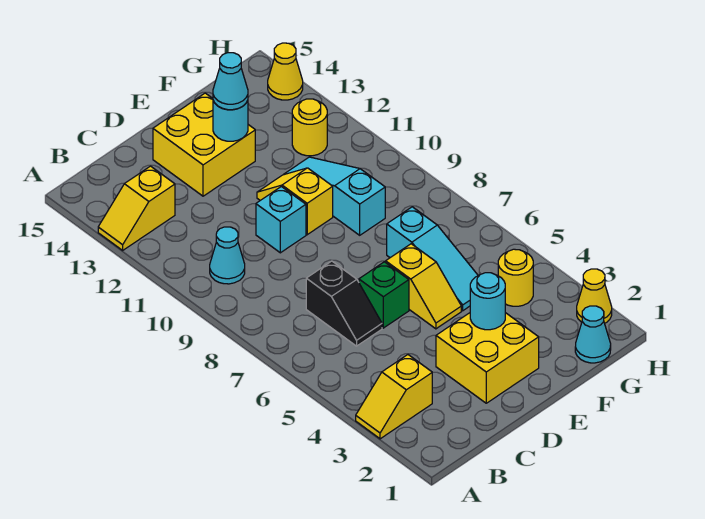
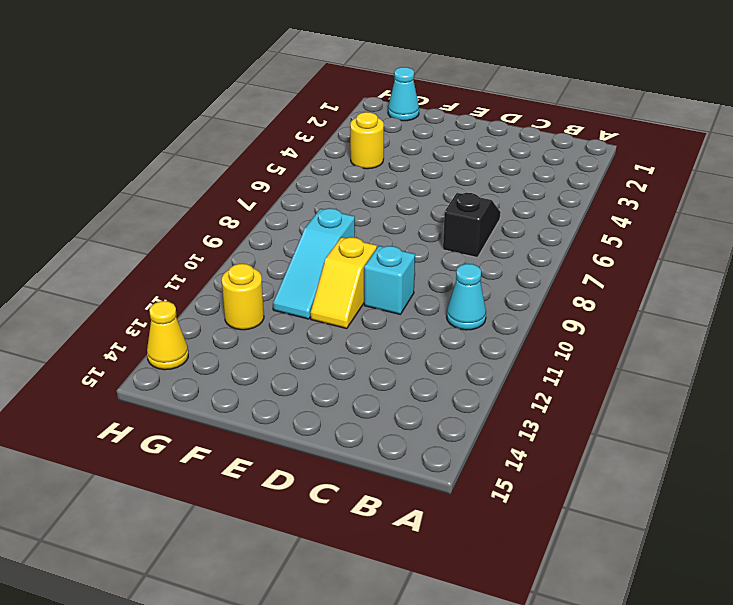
none -> yellow 1x2 slope [356,355,432,439]
none -> yellow 1x2 slope [98,166,175,250]
none -> yellow 2x2 brick [436,313,539,403]

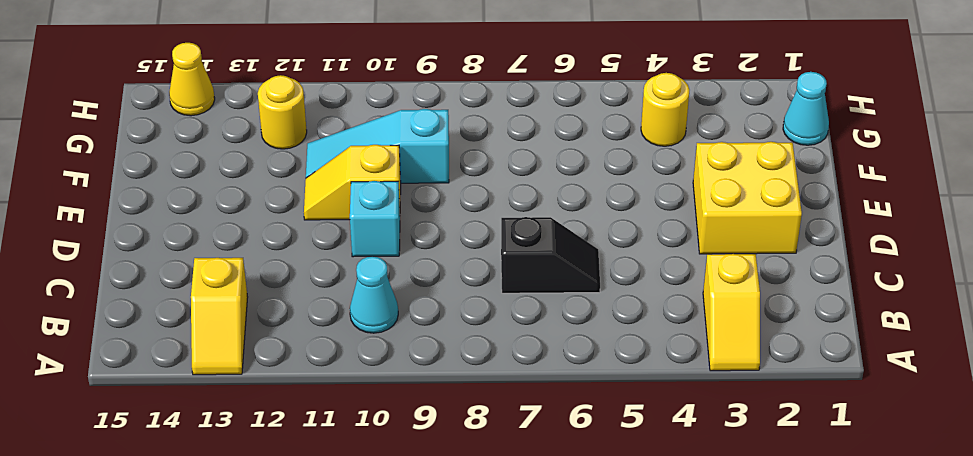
none -> green 1x1 brick [359,262,409,328]
none -> yellow 2x2 brick [153,93,255,196]
none -> yellow 1x2 slope [386,244,461,329]

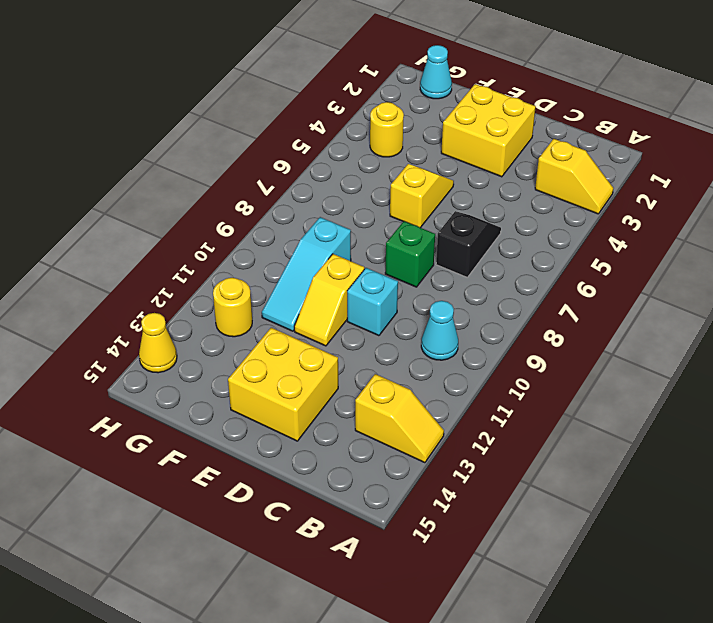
green 1x1 brick [385,221,435,287] -> green 1x1 brick moved to [359,262,409,328]
none -> cyan 1x3 slope [387,207,478,311]
none -> yellow 1x1 cone [577,269,612,323]
none -> cyan 1x1 round brick [470,273,505,330]

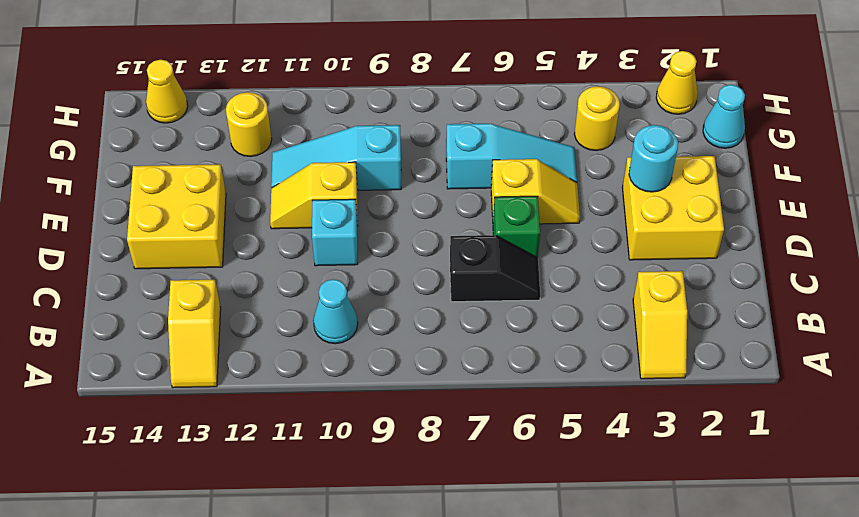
none -> cyan 1x1 round brick [213,100,248,141]
none -> cyan 1x1 cone [213,53,248,110]

